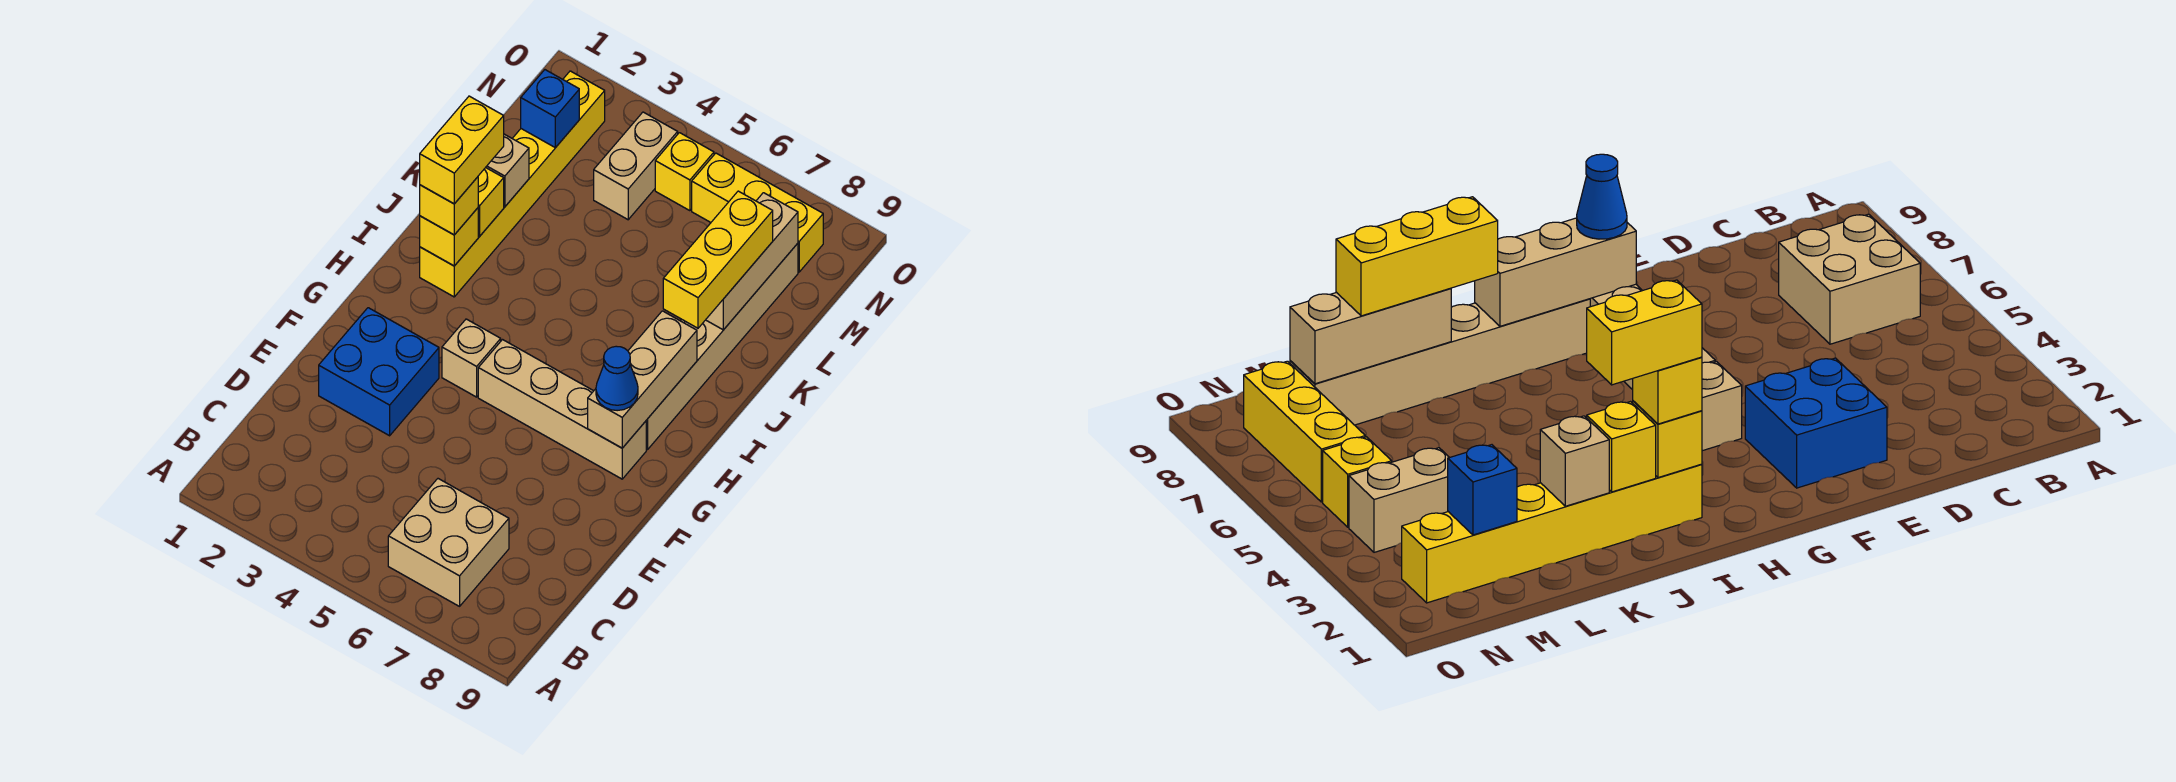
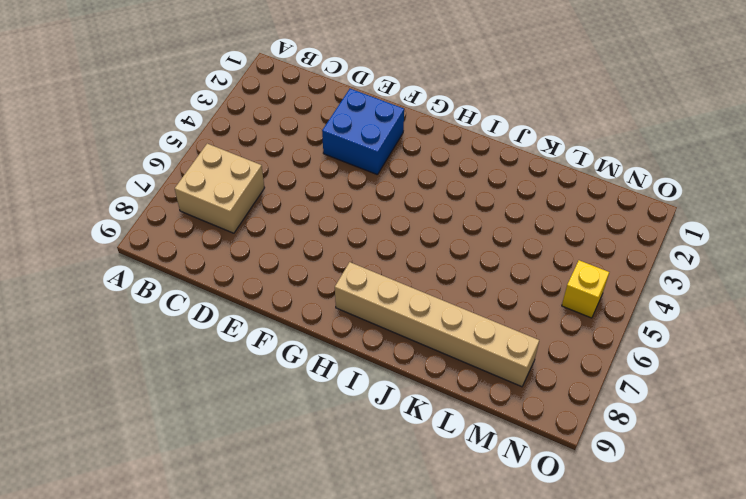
none -> tan 1x1 brick [442,319,501,397]
none -> tan 1x4 brick [478,340,646,479]
none -> yellow 1x6 brick [420,71,605,297]

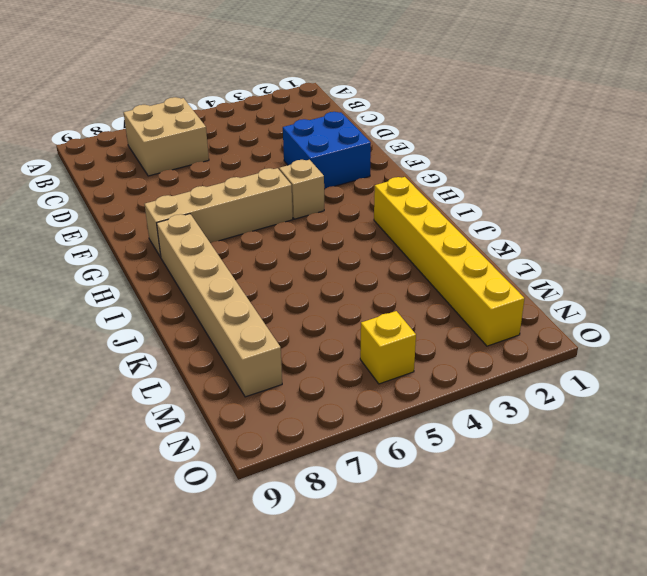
none -> tan 1x2 brick [594,112,678,220]
none -> yellow 1x3 brick [692,153,823,272]
none -> tan 1x3 brick [588,311,697,448]

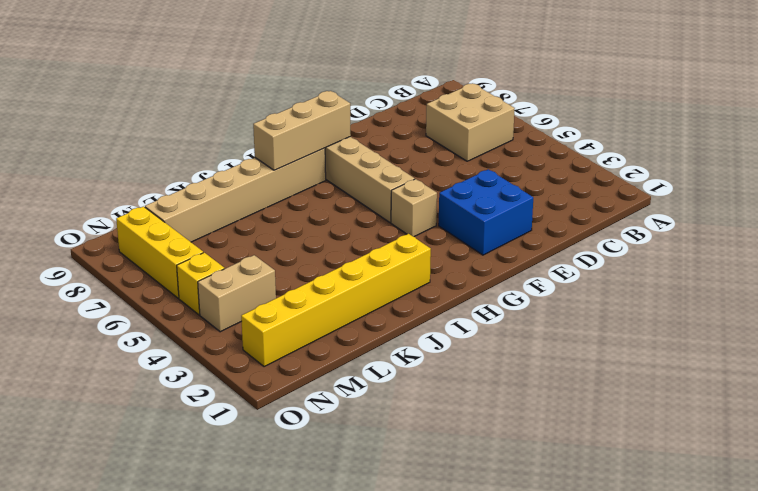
none -> yellow 1x1 brick [420,208,478,266]
none -> yellow 1x1 brick [478,168,504,236]
none -> tan 1x1 brick [486,134,529,207]

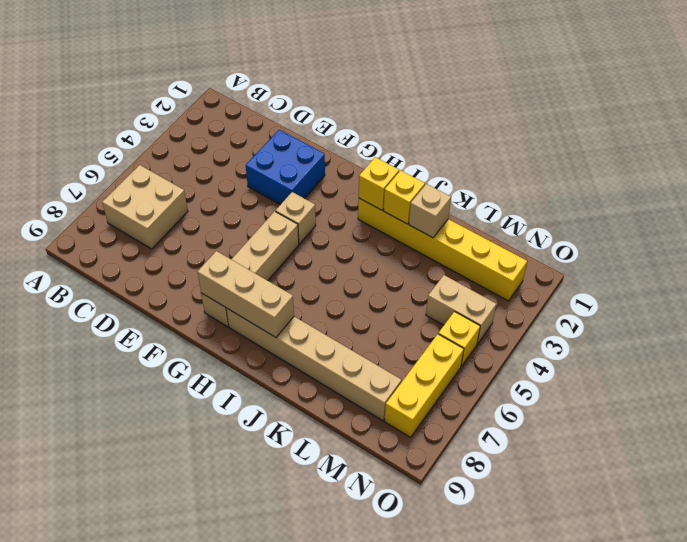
none -> tan 1x3 brick [706,193,798,330]
none -> blue 1x1 brick [521,70,579,148]
none -> blue 1x1 cone [596,346,638,411]

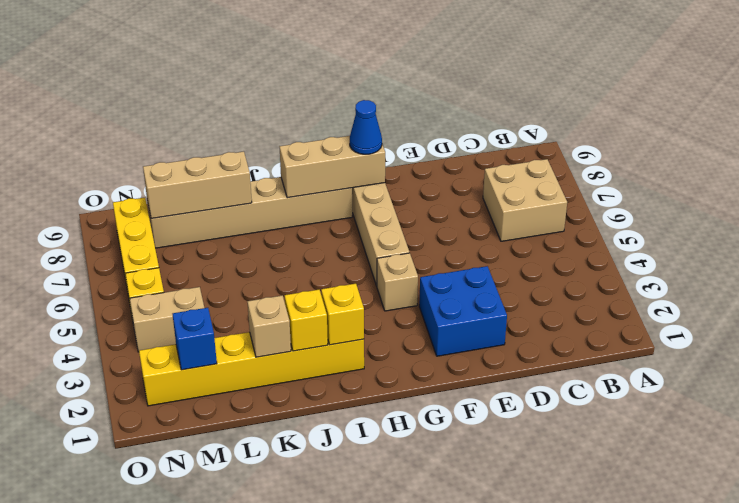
none -> yellow 1x1 brick [420,177,478,235]
none -> yellow 1x3 brick [663,191,773,328]
none -> yellow 1x2 brick [420,96,504,204]

